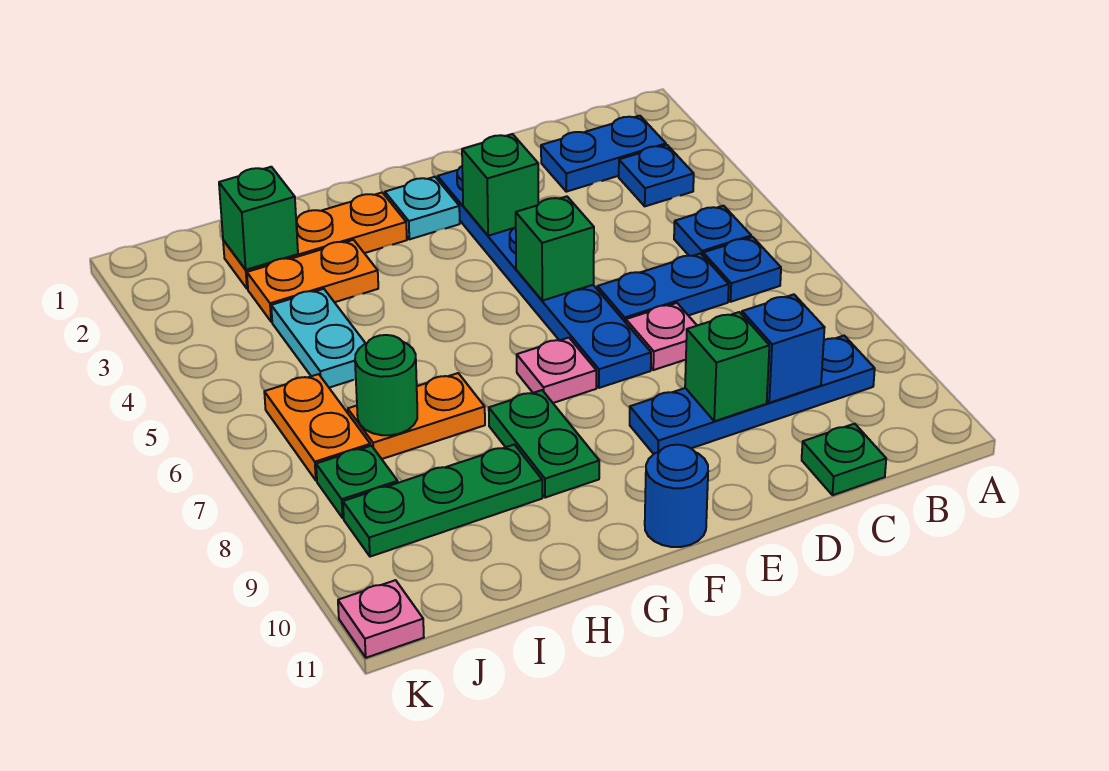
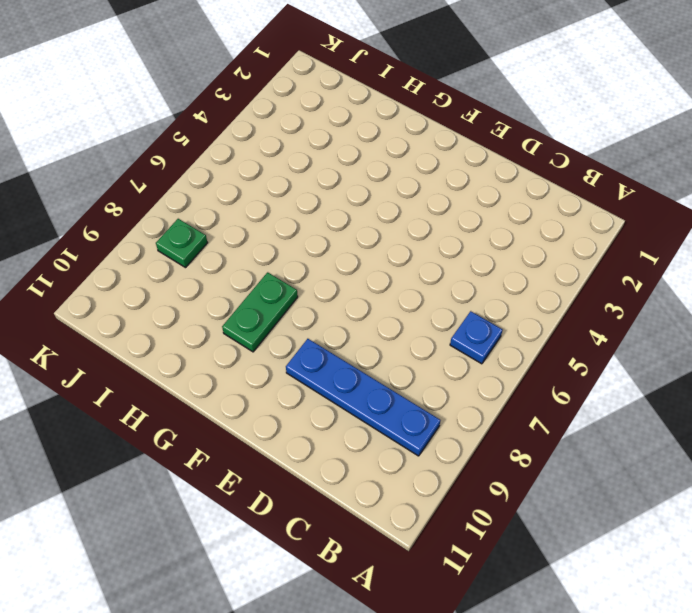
none -> blue 1x2 plate [541,116,666,192]
none -> blue 1x1 plate [619,145,694,206]
none -> blue 1x1 plate [674,206,751,256]

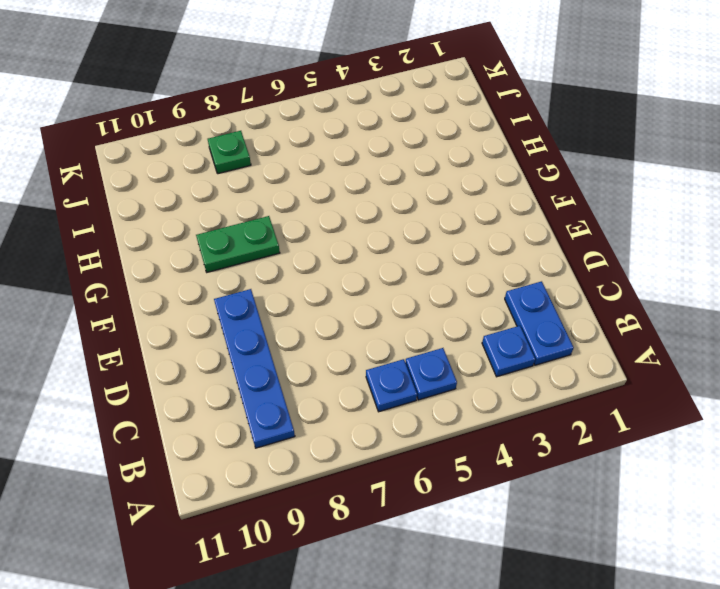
none -> blue 1x2 plate [597,253,729,322]
none -> green 1x1 plate [802,424,886,495]
none -> pink 1x1 plate [626,303,697,370]

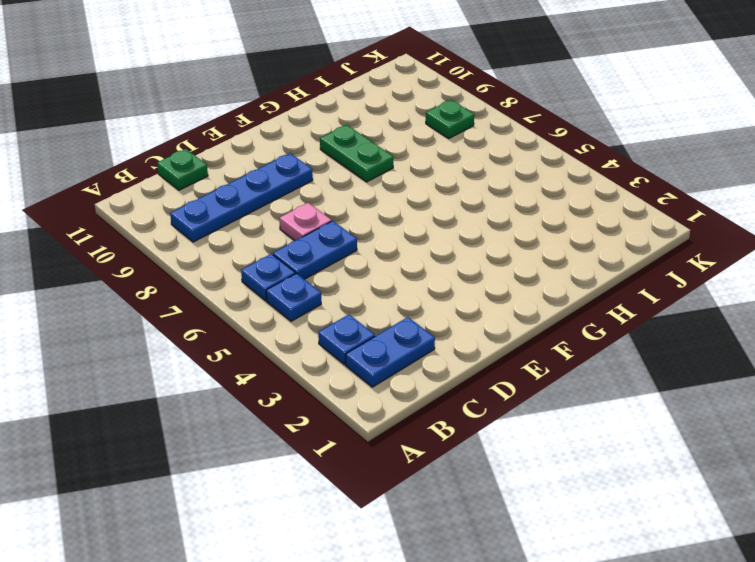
none -> blue 1x6 plate [438,166,651,388]
none -> cyan 1x1 plate [385,177,460,239]
none -> pink 1x1 plate [517,338,596,403]

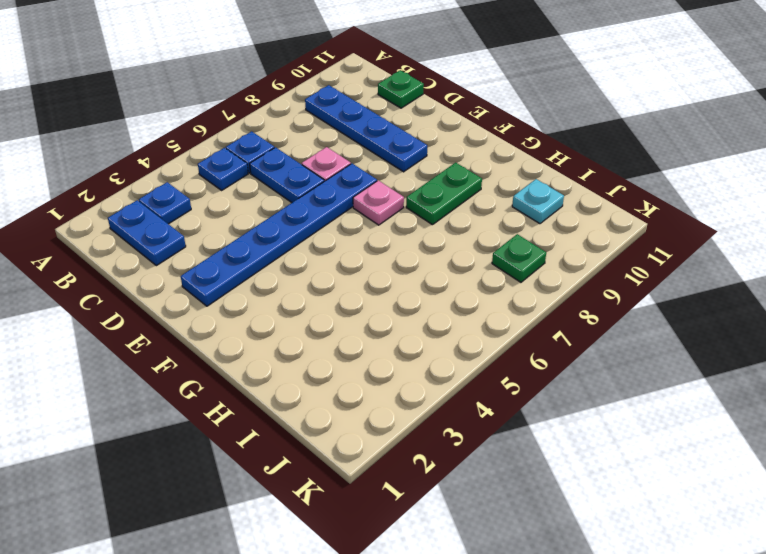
cyan 1x1 plate [512,179,564,224] -> cyan 1x1 plate moved to [385,177,460,239]
none -> blue 1x1 round brick [645,445,708,547]
none -> orange 1x3 plate [223,193,407,289]
none -> orange 1x2 plate [247,240,378,322]

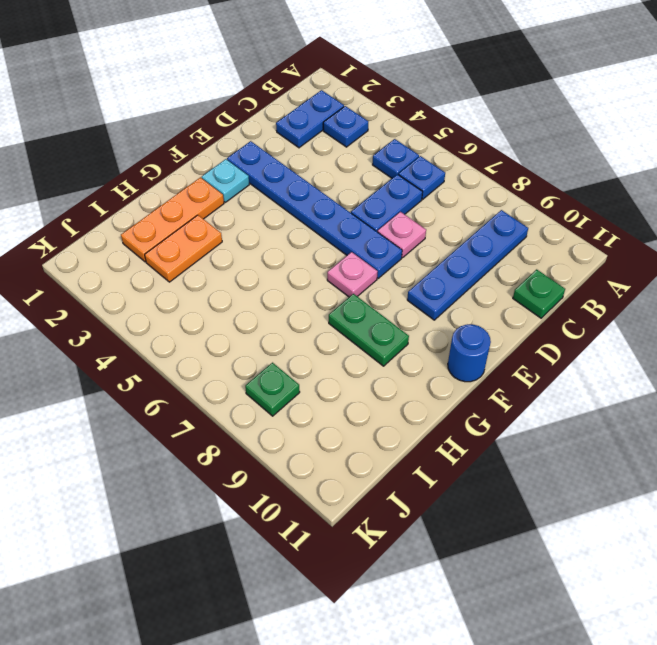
none -> orange 1x2 plate [348,373,485,459]
none -> green 1x3 plate [343,445,542,557]
none -> cyan 1x2 plate [271,289,366,388]

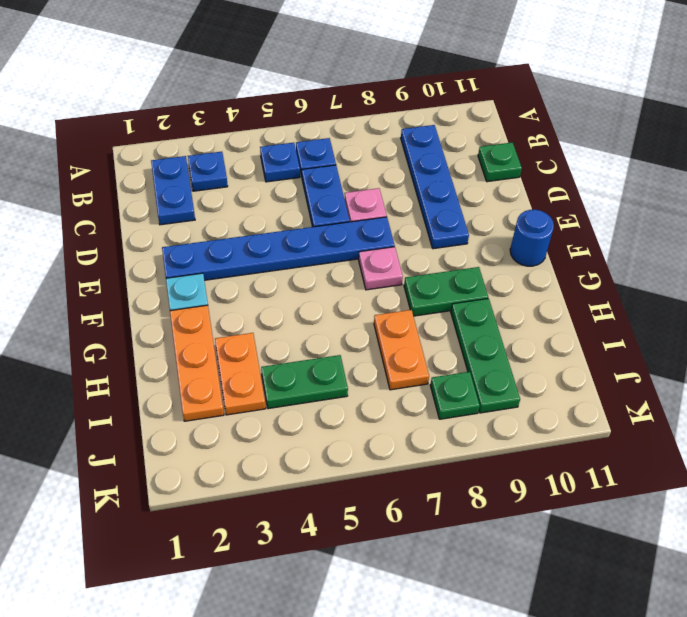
green 1x2 plate [261,355,348,409] -> cyan 1x2 plate [271,289,366,388]
none -> orange 1x2 plate [264,374,370,481]
none -> pink 1x1 plate [338,580,424,658]
none -> blue 1x1 brick [742,294,825,403]

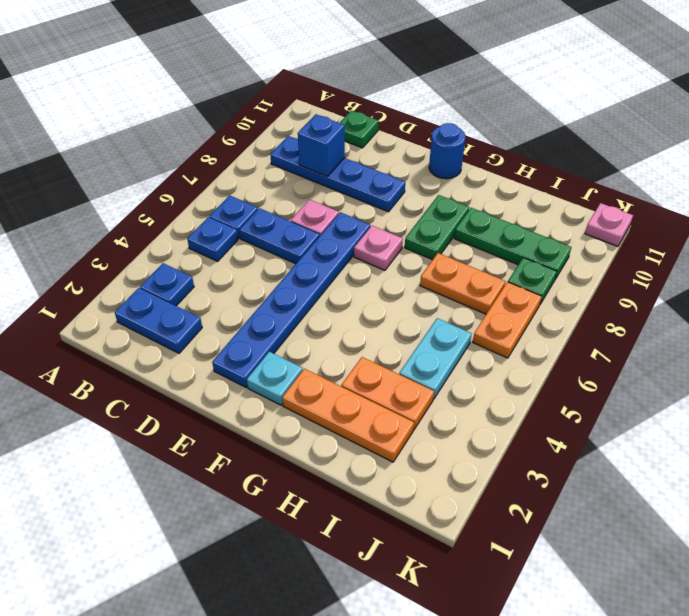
none -> green 1x1 brick [685,312,769,421]
none -> green 1x1 brick [462,134,538,236]
none -> green 1x1 brick [516,196,594,301]

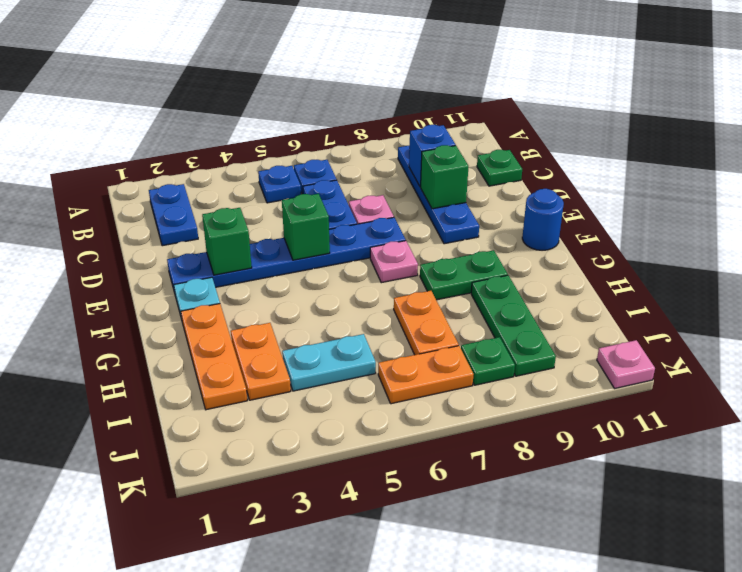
none -> blue 1x1 plate [619,145,694,206]
none -> green 1x1 brick [219,167,298,270]
none -> green 1x1 round brick [355,335,417,435]

